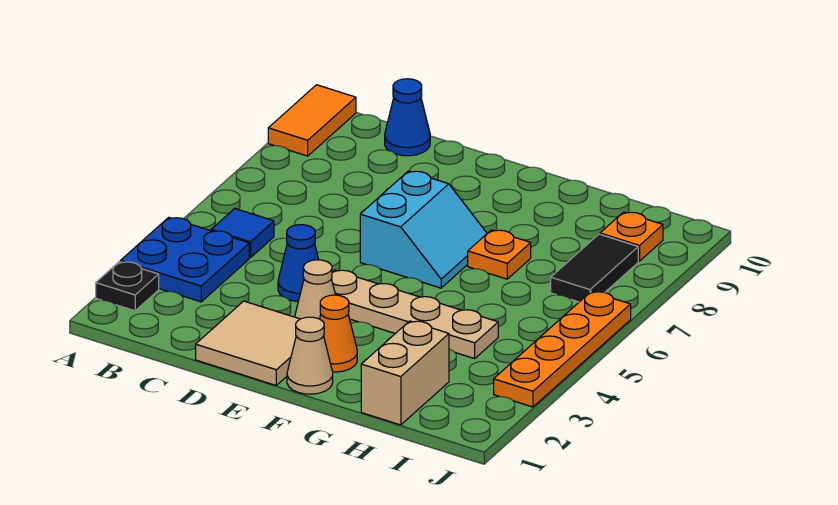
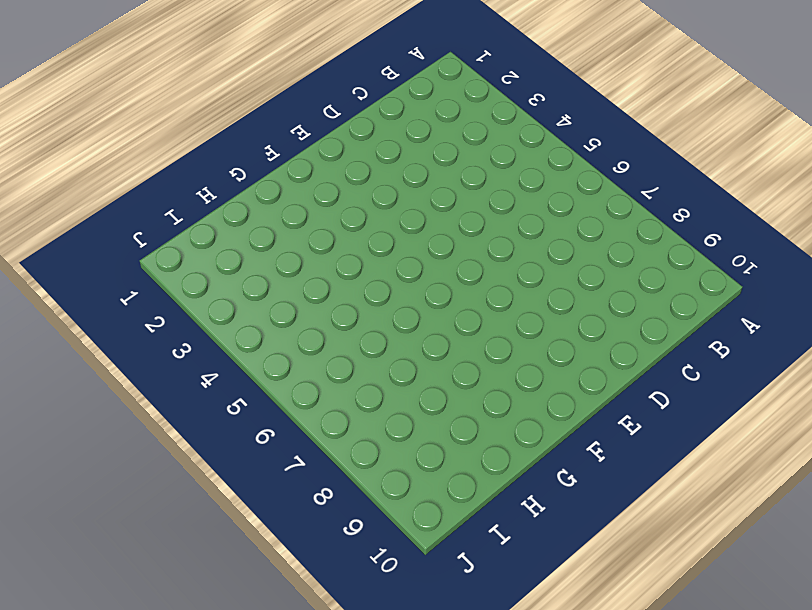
none -> black 1x1 plate [96,262,159,311]
none -> blue 2x2 plate [120,217,249,302]
none -> orange 1x2 tile [268,85,356,156]

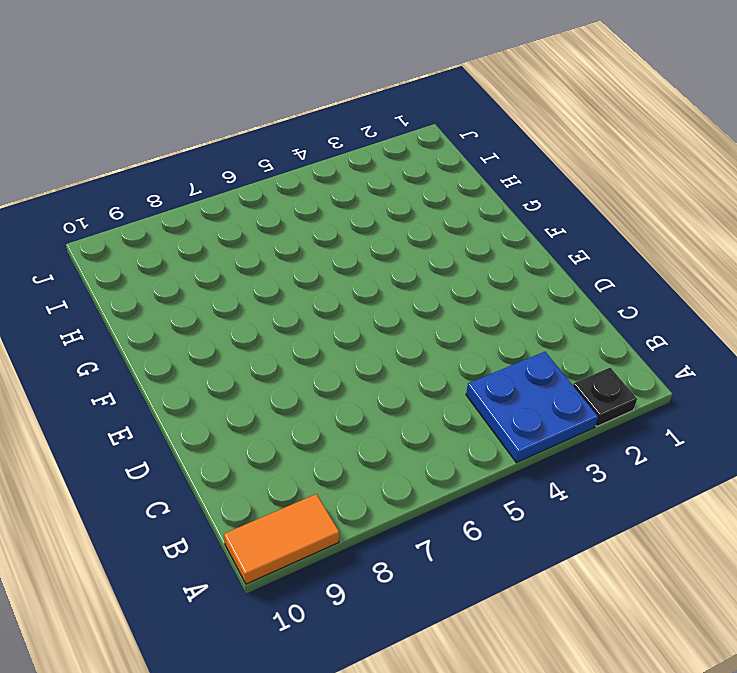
none -> blue 1x1 tile [211,209,274,258]
none -> blue 1x1 cone [385,79,430,156]
none -> tan 2x2 tile [196,301,300,385]

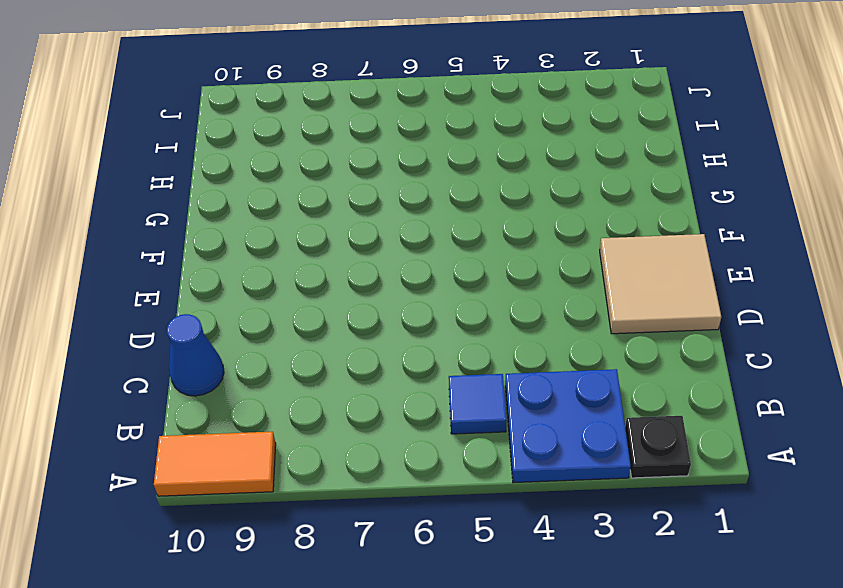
none -> blue 1x1 cone [278,225,319,301]
none -> tan 1x1 cone [295,260,335,319]
none -> tan 1x4 plate [332,270,498,359]

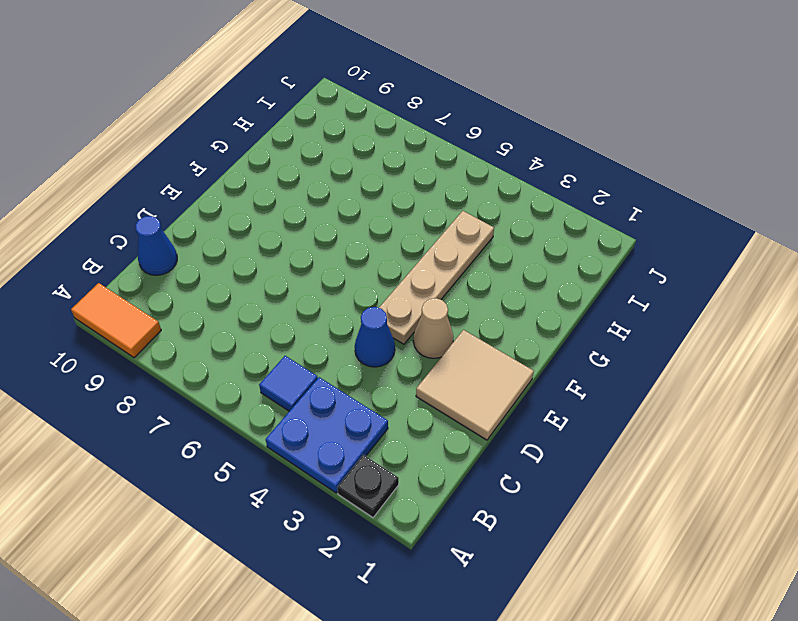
none -> cyan 2x2 slope [360,171,487,288]
none -> tan 1x1 cone [287,317,333,394]
none -> orange 1x1 cone [320,295,357,372]

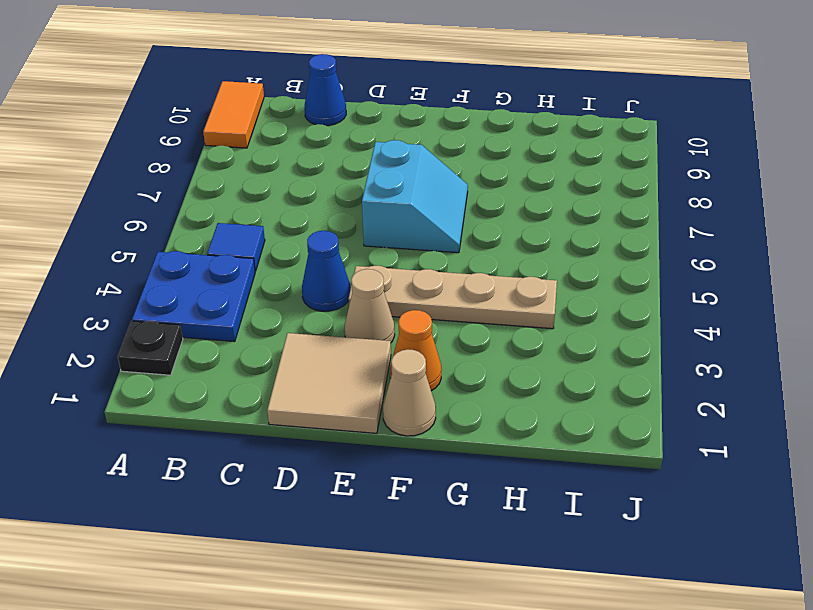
none -> orange 1x1 plate [468,230,531,279]
none -> tan 1x2 brick [361,321,449,425]
none -> black 1x2 tile [551,234,638,302]

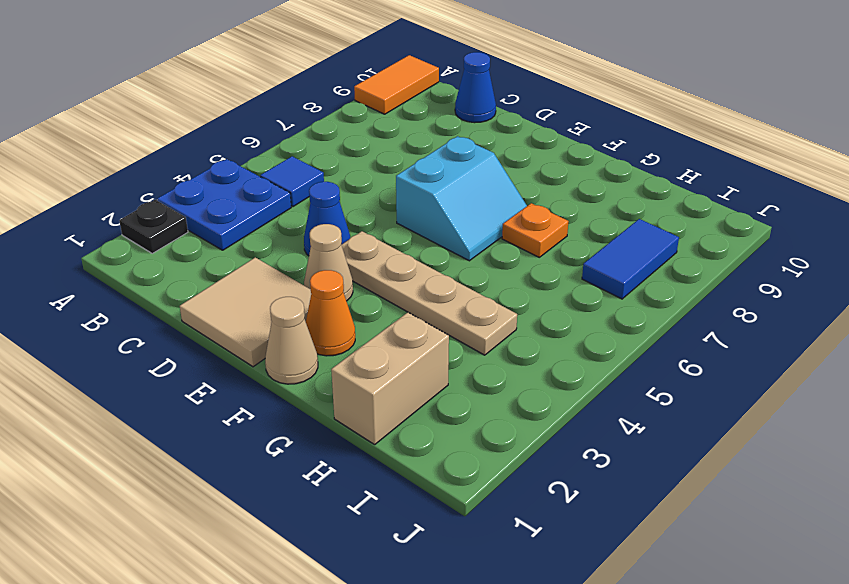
blue 1x2 tile [582,219,679,299] -> black 1x2 tile [551,234,638,302]
none -> orange 1x1 plate [600,212,663,261]
none -> orange 1x4 plate [494,292,631,407]

